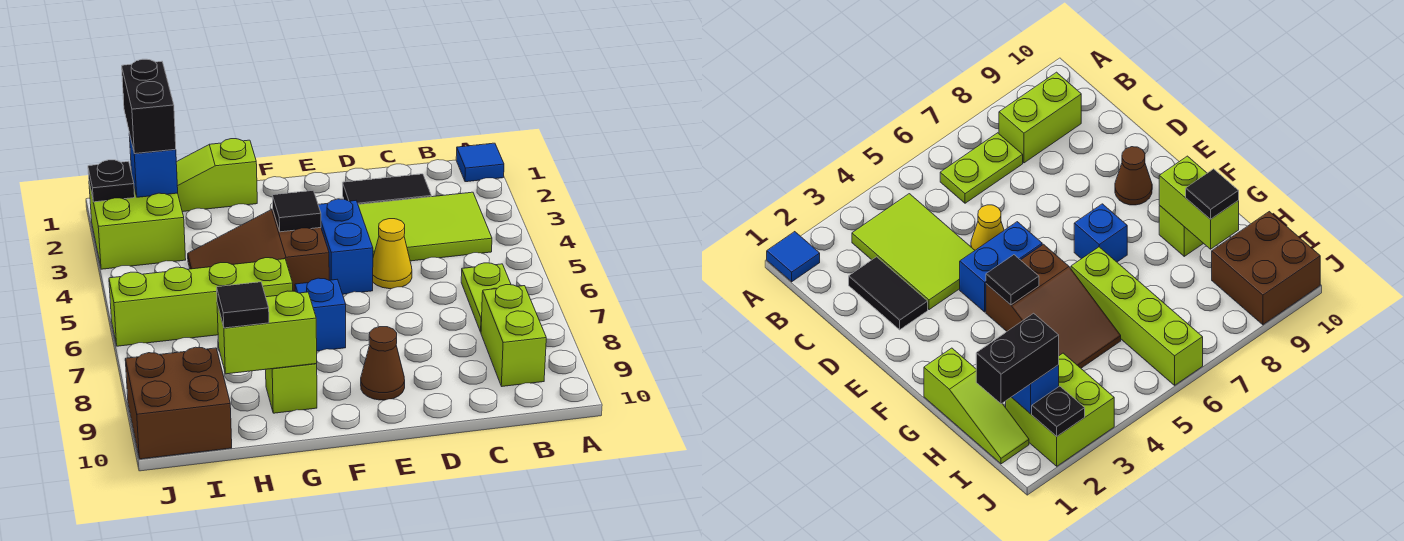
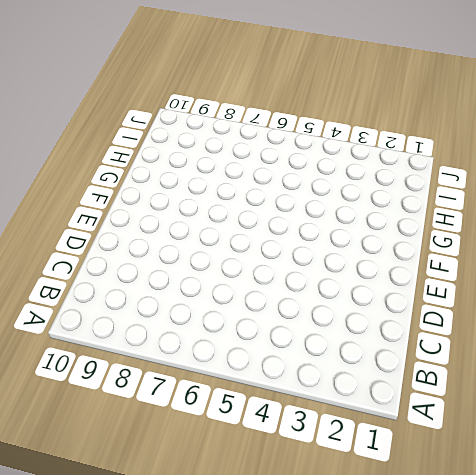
none -> blue 1x1 tile [456,143,504,182]
none -> lime 2x3 tile [358,192,492,261]
none -> lime 1x2 plate [461,263,511,332]

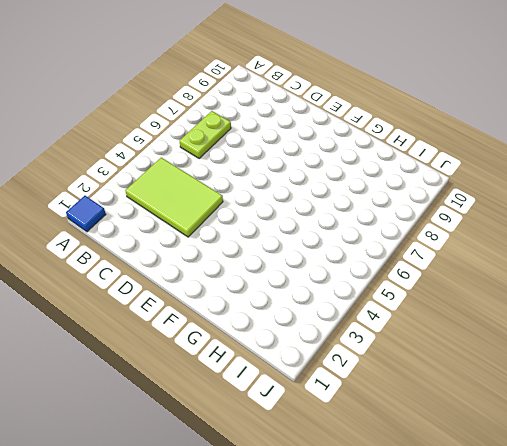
none -> lime 1x2 brick [481,285,546,386]
none -> black 1x2 tile [343,174,431,204]
none -> yellow 1x1 cone [373,219,412,289]

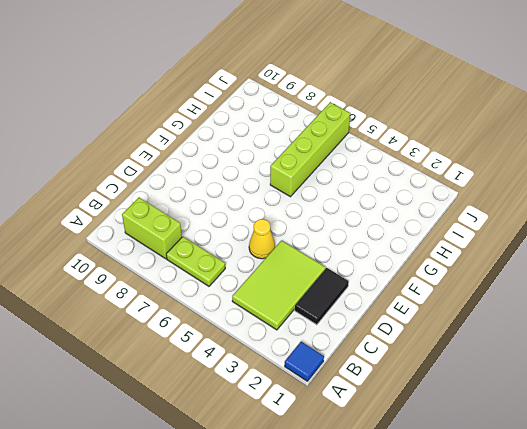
none -> blue 1x2 brick [318,199,373,294]
none -> brown 1x1 cone [361,327,405,400]
none -> brown 2x3 slope [188,209,329,291]

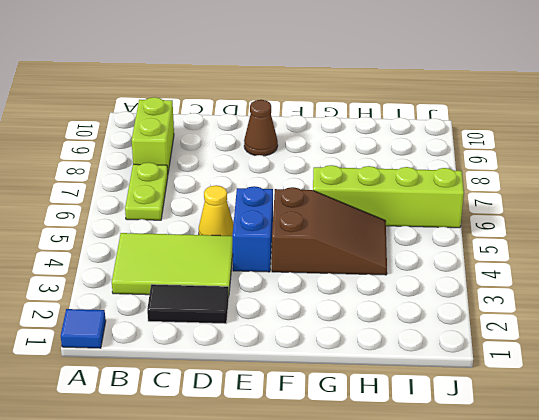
none -> blue 1x1 brick [295,278,346,351]
none -> lime 1x3 slope [176,139,257,212]
none -> lime 1x1 brick [266,364,317,413]

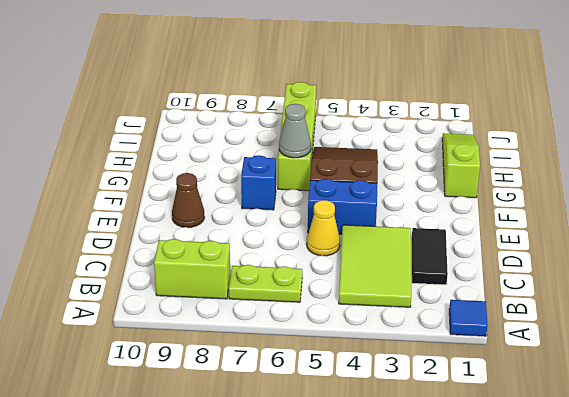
grey 1x1 cone [279,104,311,158] -> none
none -> lime 1x1 brick [266,364,317,413]
none -> lime 2x2 brick [89,183,186,269]
none -> brown 2x2 brick [125,347,232,459]

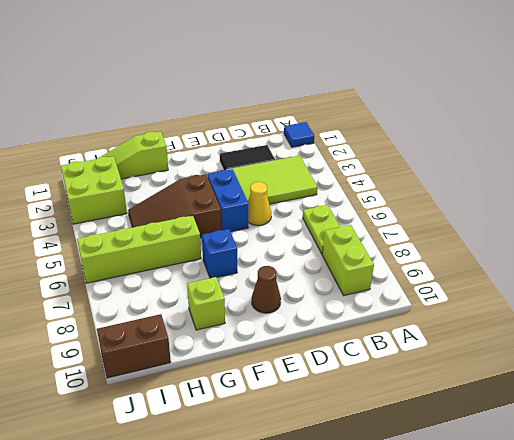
brown 1x2 brick [97,314,171,378] -> brown 2x2 brick [125,347,232,459]
none -> black 1x1 tile [273,191,321,232]
none -> lime 1x2 brick [217,291,317,374]
none -> blue 1x1 brick [129,133,178,197]

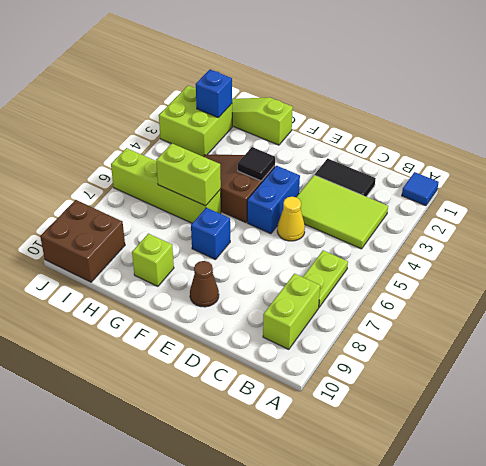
lime 1x2 brick [156,144,221,206] -> lime 1x2 brick moved to [217,291,317,374]
none -> black 1x1 plate [88,160,135,202]
none -> black 1x1 tile [217,282,269,328]
none -> black 1x2 brick [122,59,176,154]

